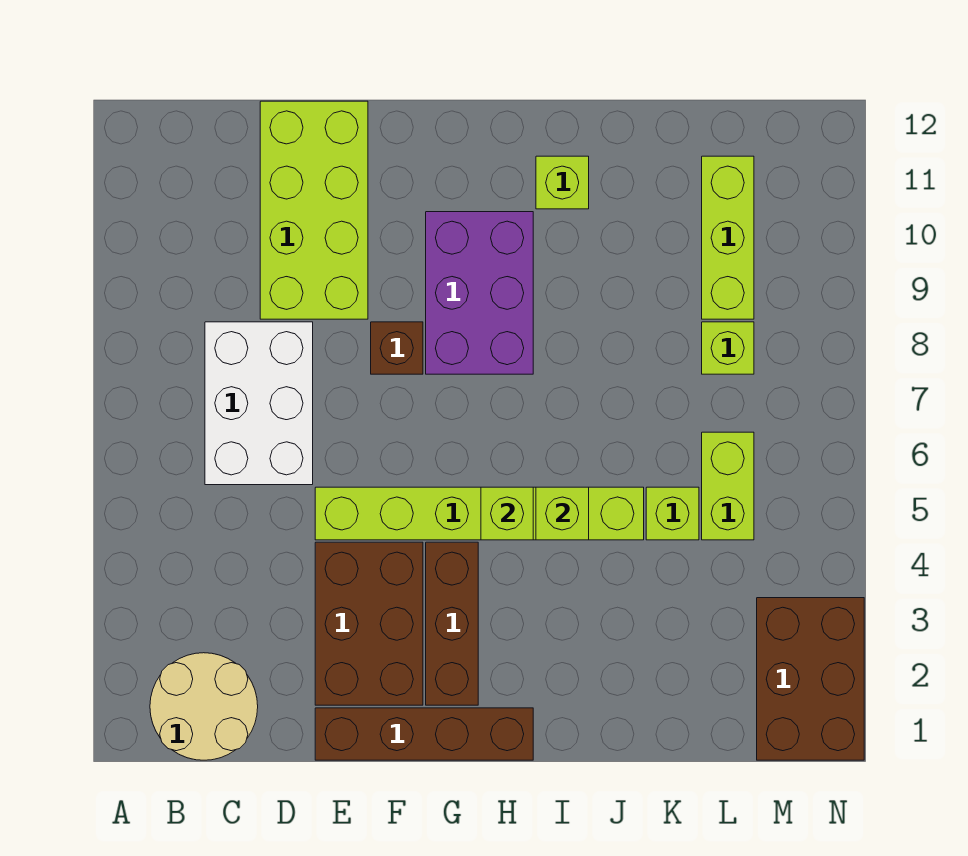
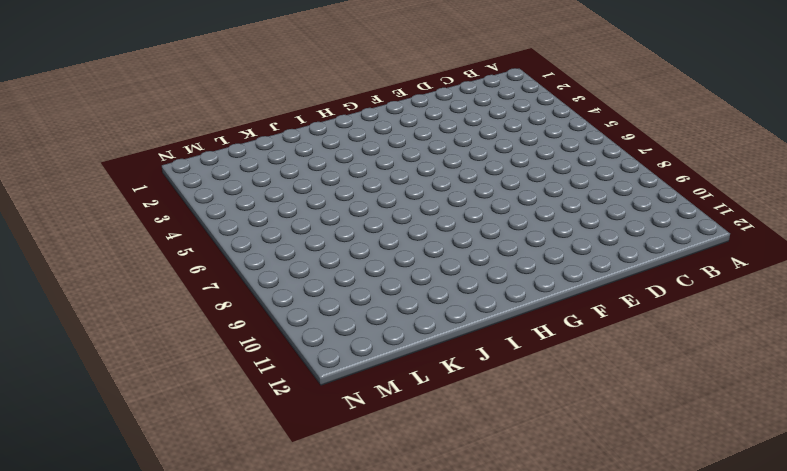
none -> tan 2x2 round brick [150,653,258,760]
none -> white 2x3 brick [205,322,313,485]
none -> lime 2x4 brick [260,101,368,319]

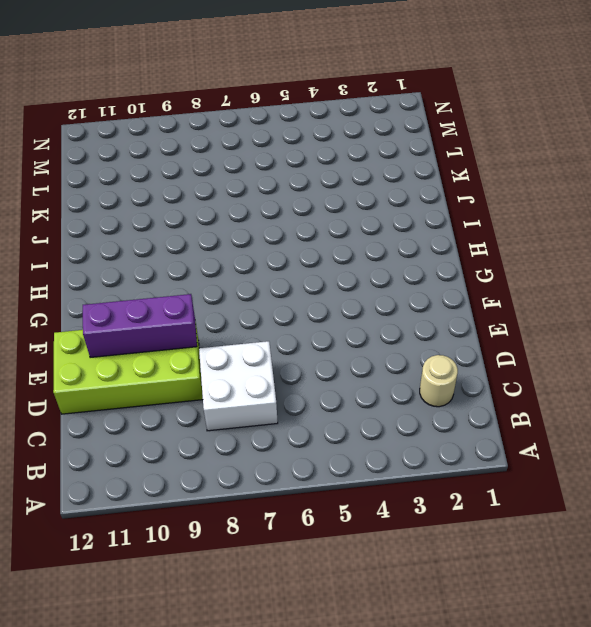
tan 1x1 round brick [420,355,458,407] -> tan 2x2 round brick [150,653,258,760]
white 2x2 brick [199,341,278,431] -> white 2x3 brick [205,322,313,485]
purple 1x3 brick [83,294,197,358] -> none
none -> brown 1x4 brick [315,708,533,760]
none -> brown 2x3 brick [315,542,423,705]
none -> lime 1x6 brick [315,487,644,540]

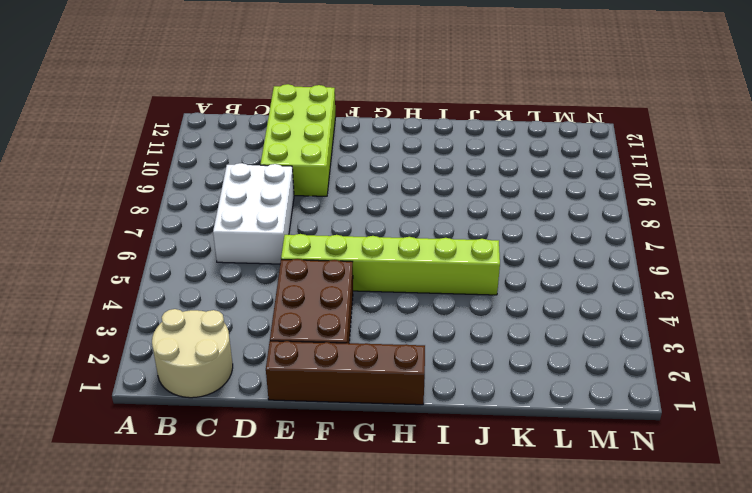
none -> brown 1x1 brick [371,322,423,374]
none -> brown 1x3 brick [426,542,478,705]
none -> purple 2x3 brick [426,212,533,374]

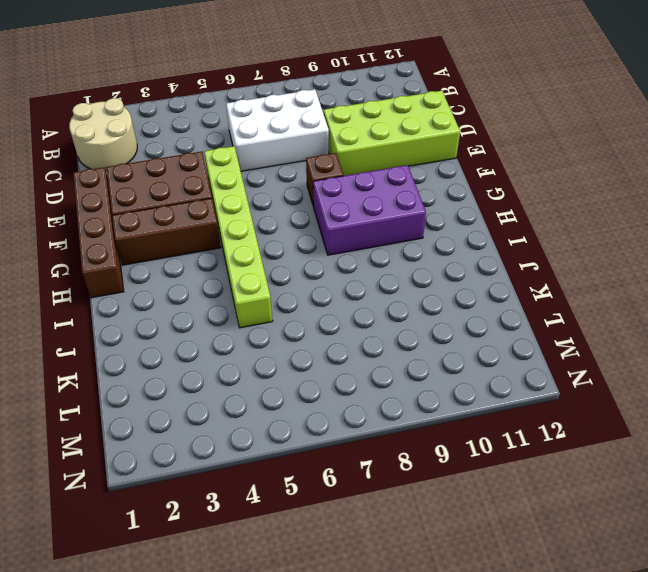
none -> lime 1x1 brick [536,156,589,209]
none -> lime 1x1 brick [646,487,699,540]
none -> lime 1x2 brick [702,432,754,540]

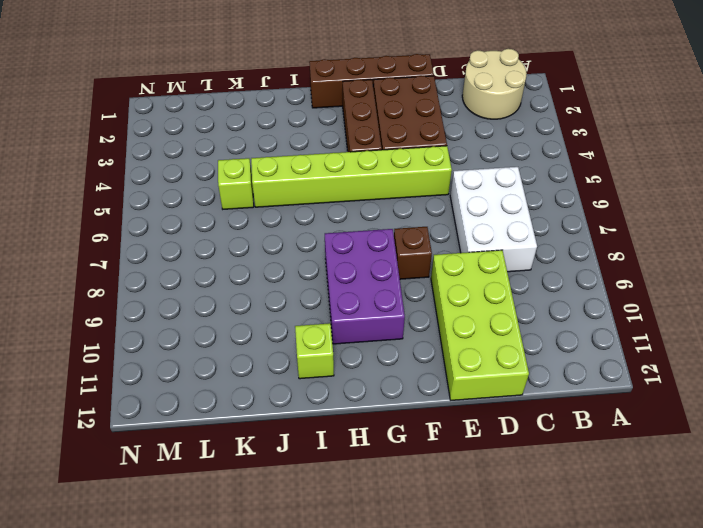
none -> lime 1x2 brick [702,432,754,540]
none -> lime 1x1 brick [702,322,754,374]
none -> lime 1x3 brick [702,156,754,319]

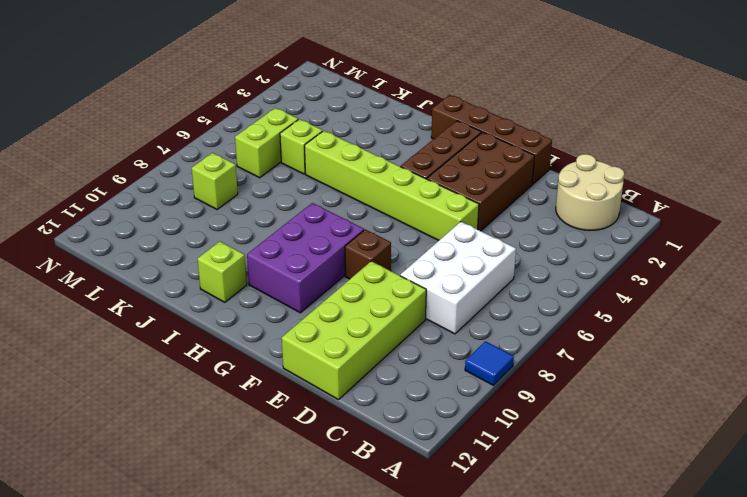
blue 1x1 tile [465,341,514,385] -> none
none -> lime 1x3 brick [702,156,754,319]
none -> brown 2x3 brick [757,598,864,760]
none -> lime 1x1 brick [481,487,533,540]

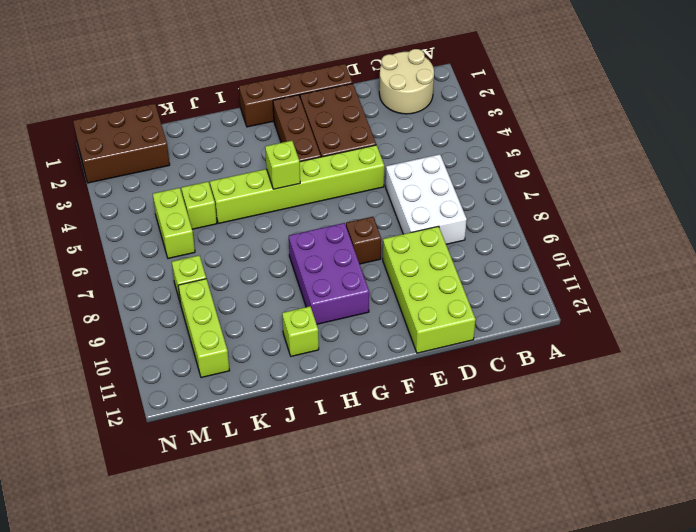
brown 2x3 brick [73,103,170,183] -> brown 2x3 brick turned to [757,598,864,760]
none -> lime 1x1 brick [536,487,589,540]

